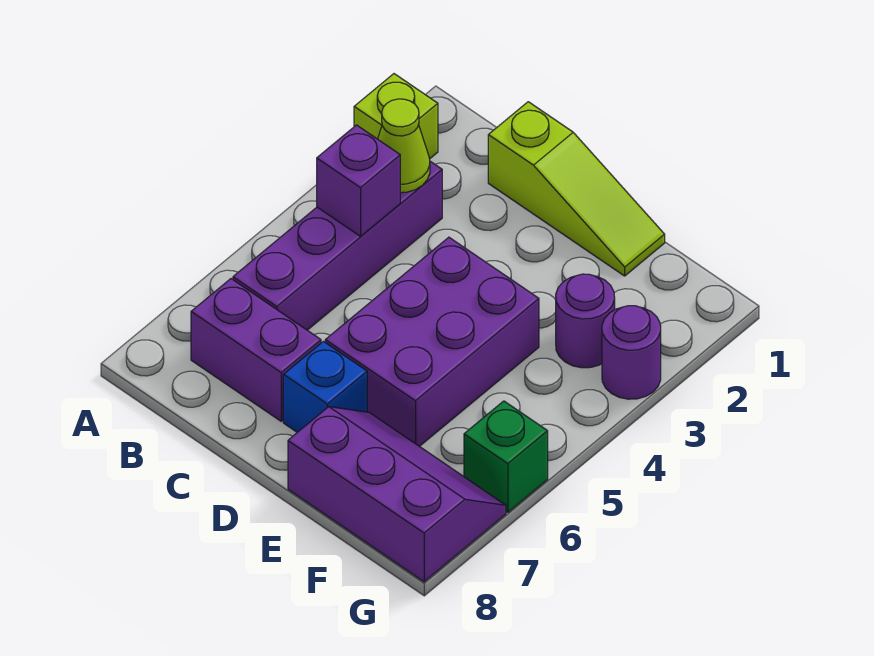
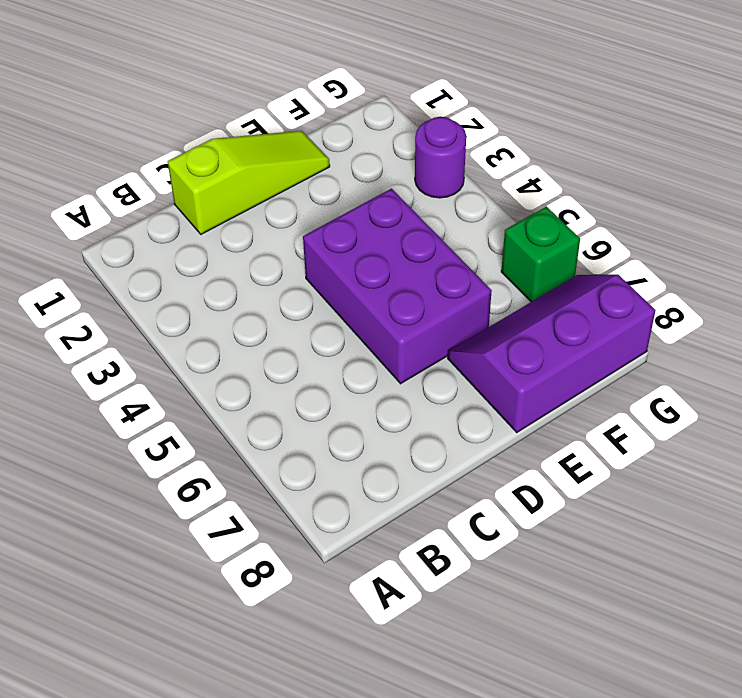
none -> lime 1x1 brick [354,74,438,159]
none -> purple 1x4 brick [233,161,442,330]
none -> purple 1x2 brick [191,279,321,421]

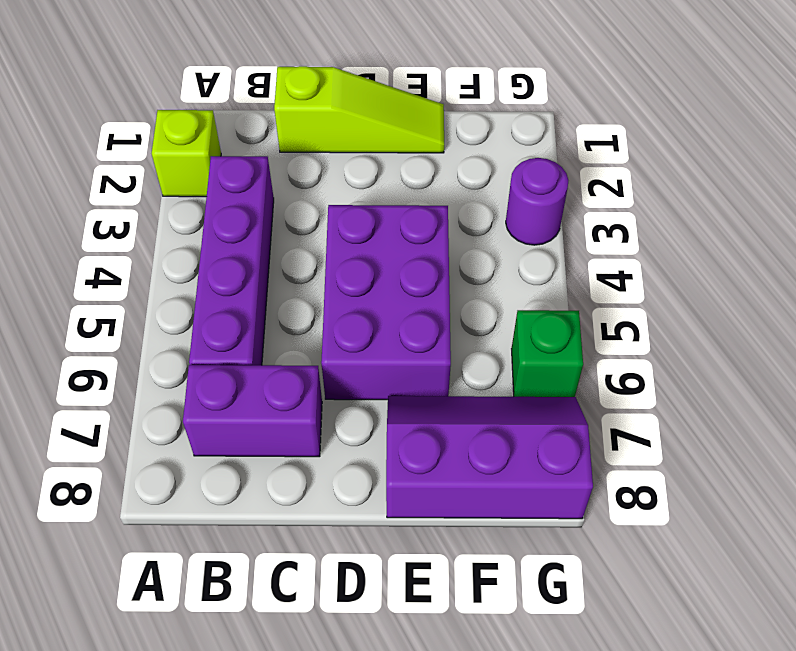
none -> blue 1x1 brick [283,341,367,432]
none -> purple 1x1 round brick [556,274,615,368]
none -> lime 1x1 cone [378,99,430,193]

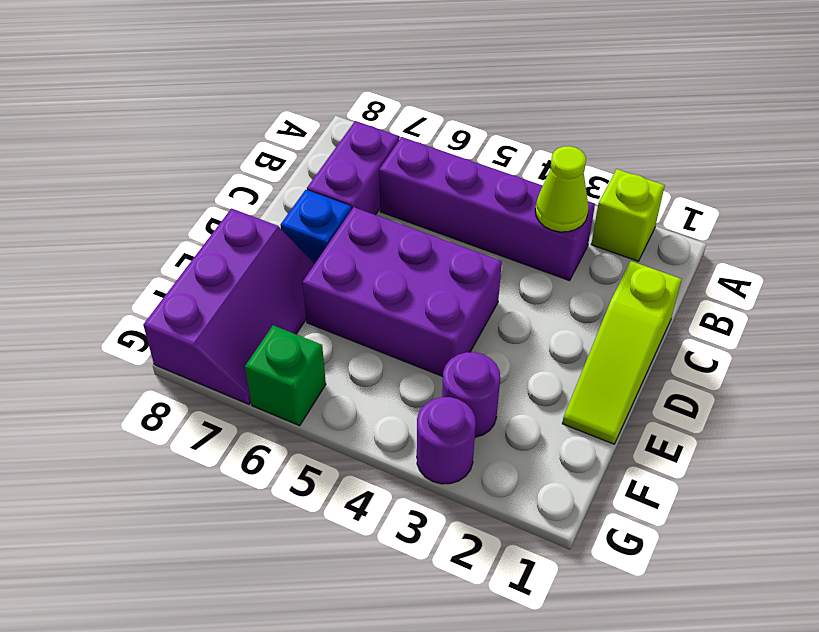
none -> purple 1x1 brick [317,125,400,236]

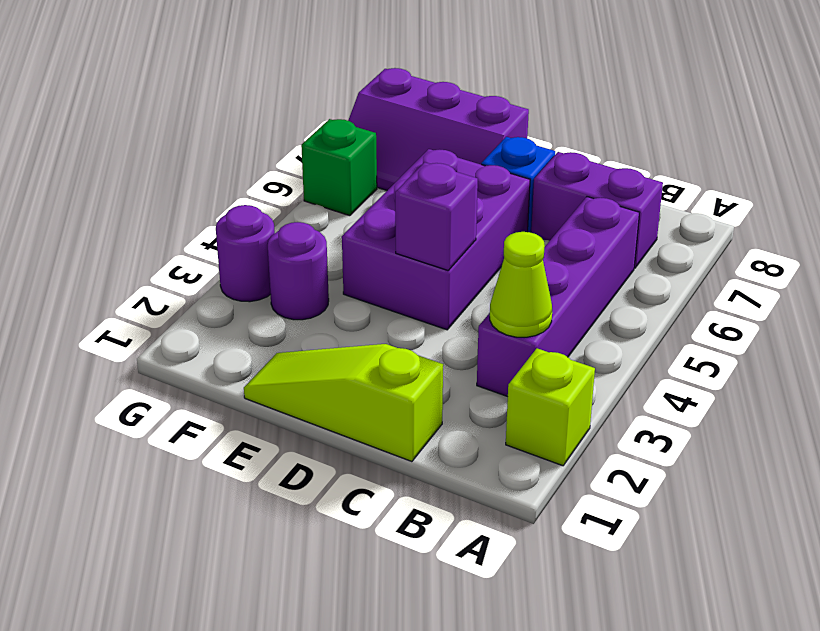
purple 1x1 brick [395,162,478,271] -> purple 1x1 brick moved to [317,125,400,236]

